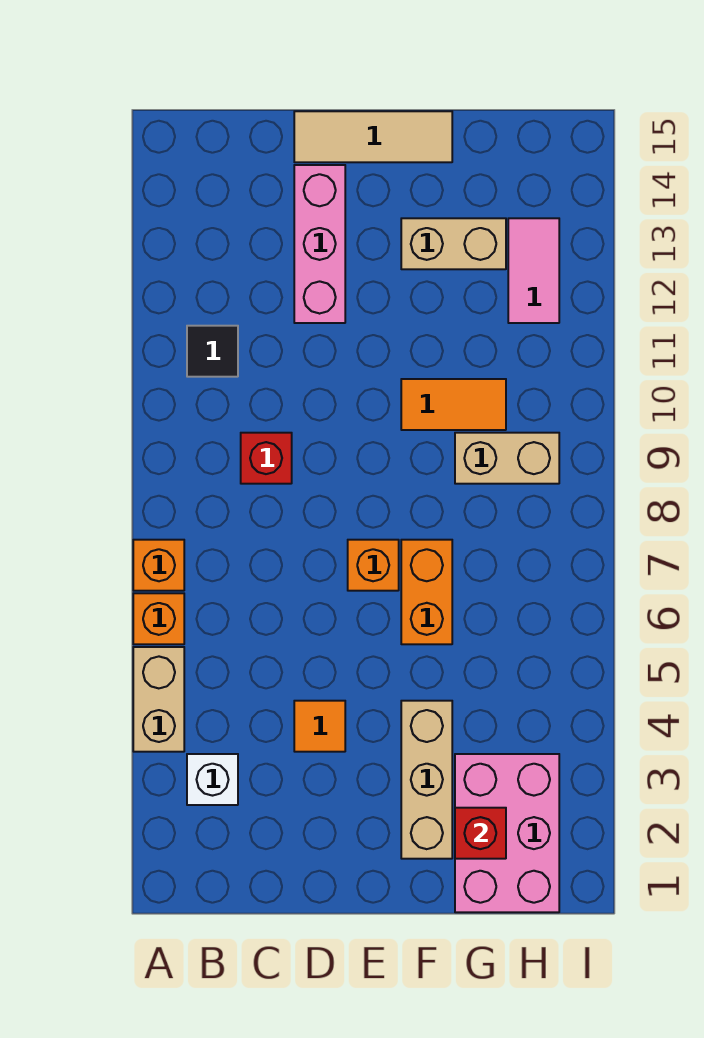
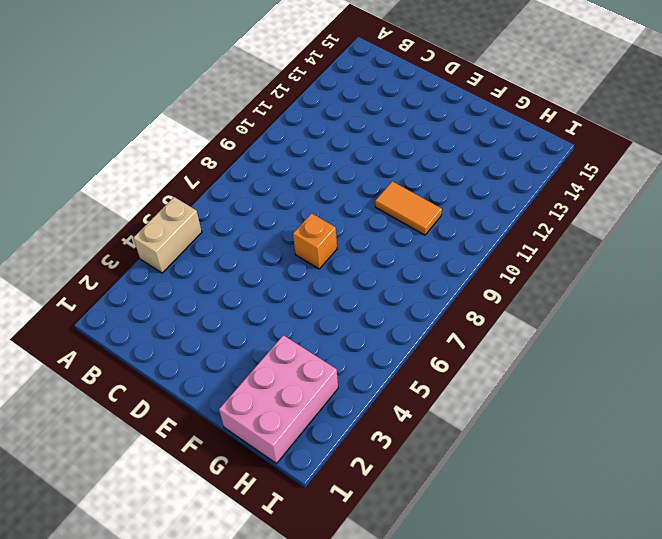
none -> orange 1x1 brick [133,593,184,644]
none -> orange 1x1 brick [133,540,184,591]
none -> white 1x1 brick [187,754,238,805]

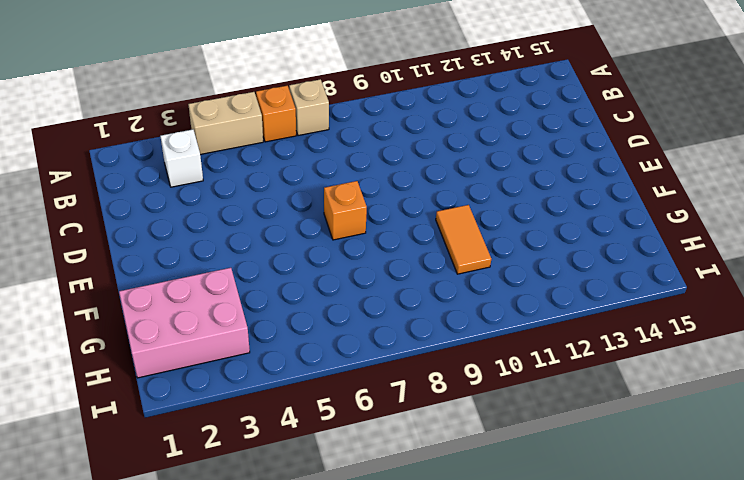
tan 1x1 brick [289,79,329,136] -> orange 1x1 brick [133,540,184,591]
none -> black 1x1 tile [187,326,238,377]
none -> red 1x1 brick [241,433,292,484]
none -> orange 1x1 tile [294,701,345,752]

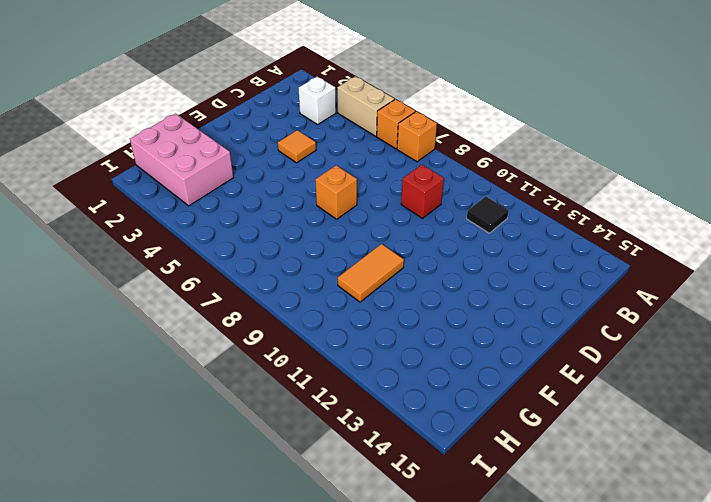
none -> pink 1x3 brick [294,165,345,323]
none -> tan 1x3 tile [294,111,452,162]
none -> tan 1x3 brick [401,701,452,859]

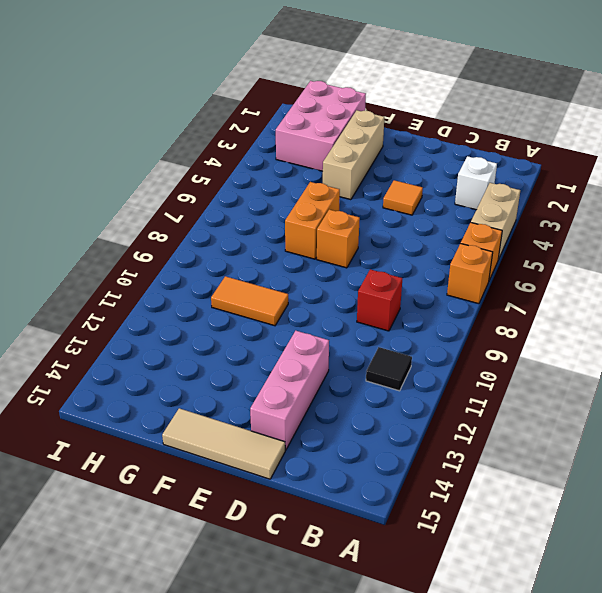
none -> tan 1x2 brick [401,218,506,269]
none -> tan 1x2 brick [455,433,559,484]
none -> pink 1x2 tile [508,218,559,323]

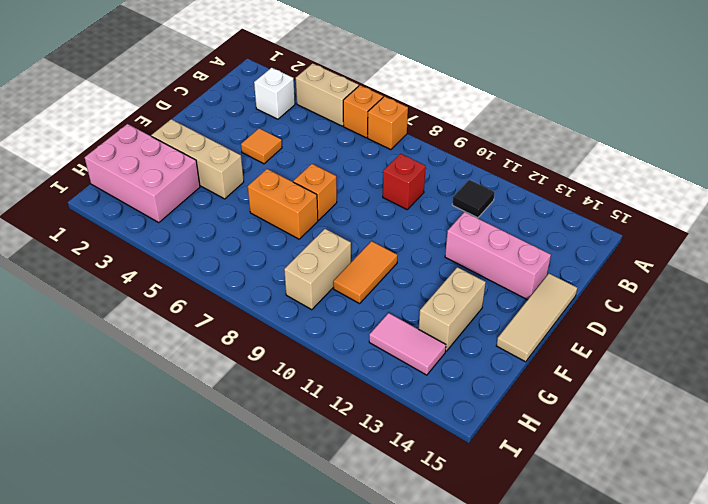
none -> red 1x1 brick [455,808,506,859]

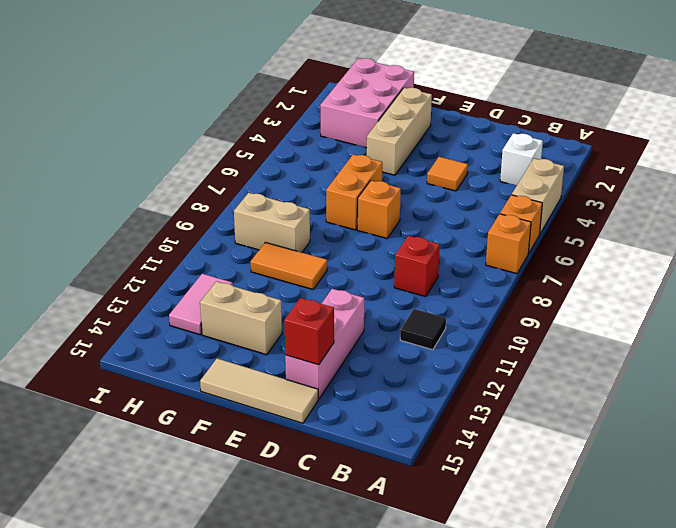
red 1x1 brick [284,298,334,365] -> red 1x1 brick moved to [455,808,506,859]

